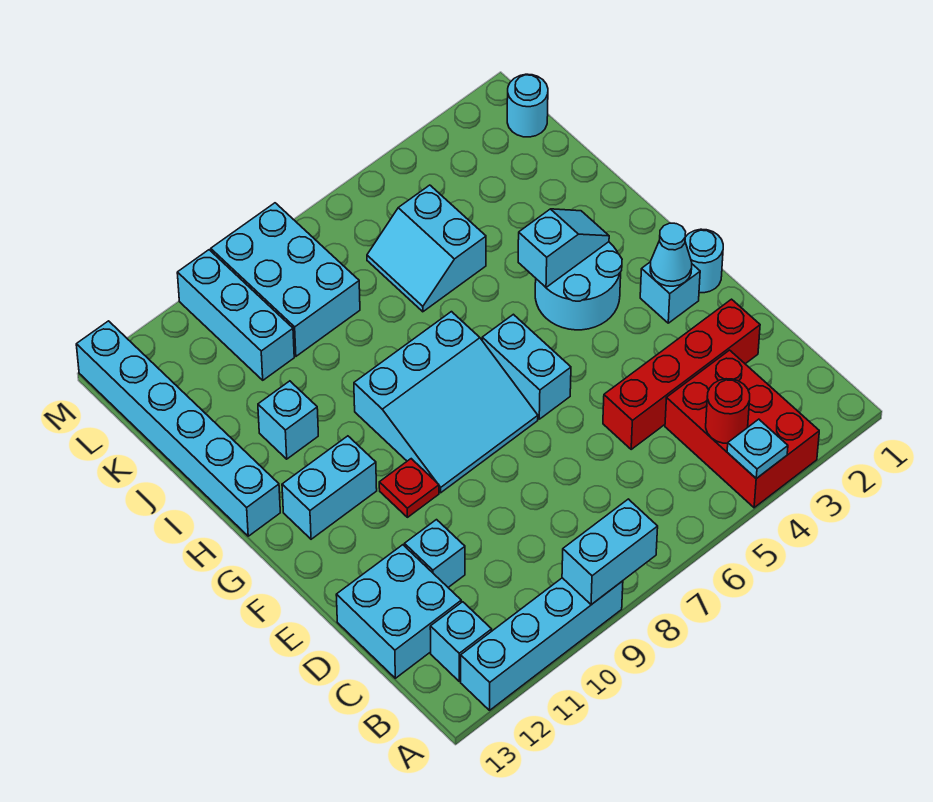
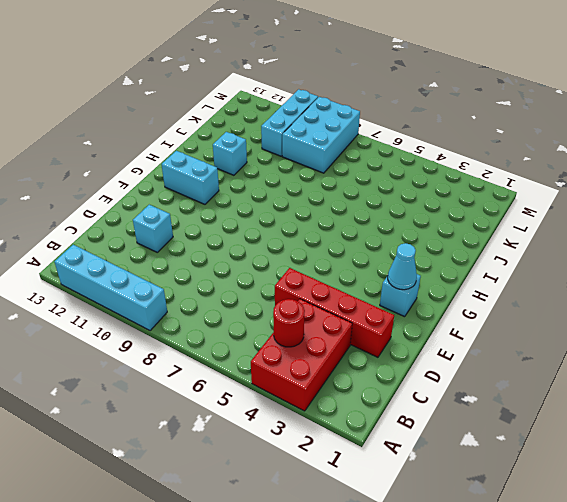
none -> cyan 1x1 brick [430,602,492,681]
none -> cyan 2x2 brick [336,545,461,678]
none -> cyan 1x1 round brick [685,229,723,293]

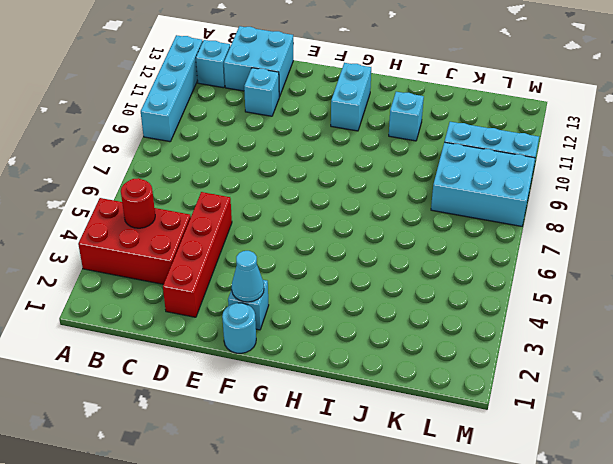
none -> cyan 1x2 brick [482,314,571,419]
none -> cyan 3x3 slope [354,312,538,493]
none -> red 1x1 plate [379,459,439,517]

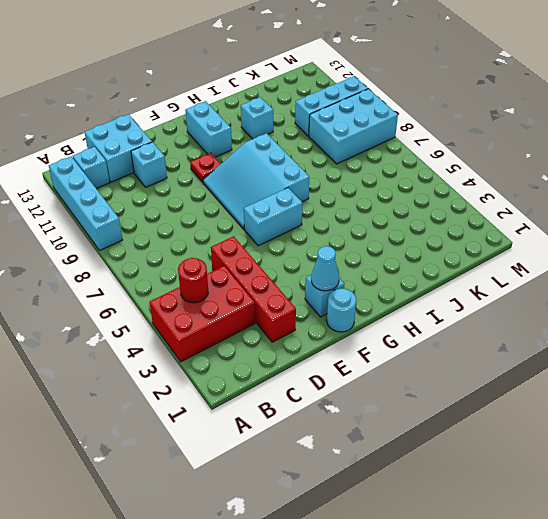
none -> cyan 2x2 round brick [535,242,622,330]
none -> cyan 1x6 brick [76,321,280,536]
none -> cyan 2x2 slope [367,185,486,312]

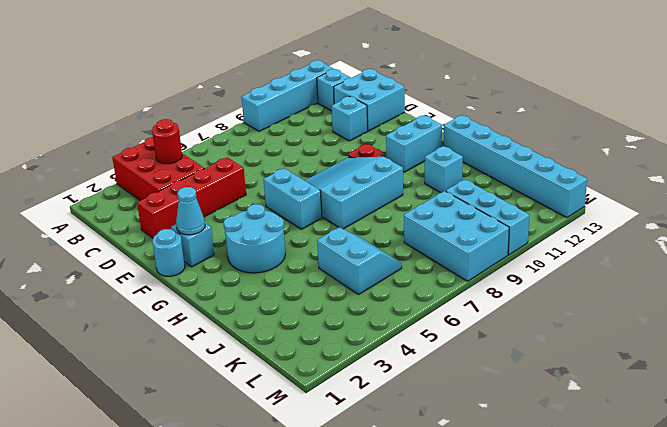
none -> cyan 1x1 round brick [507,74,548,137]
none -> cyan 1x1 plate [727,419,788,479]
none -> cyan 1x2 brick [562,499,658,605]

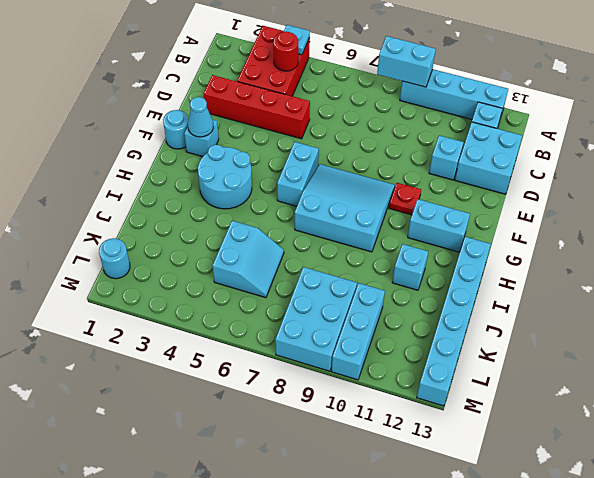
none -> cyan 1x2 slope [518,209,609,287]

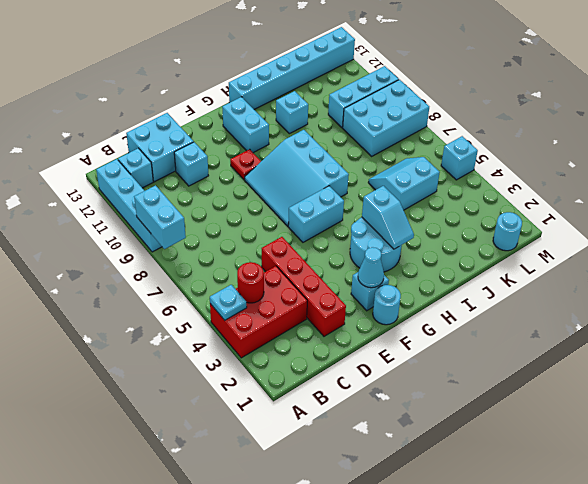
cyan 1x1 brick [441,136,478,180] -> none

